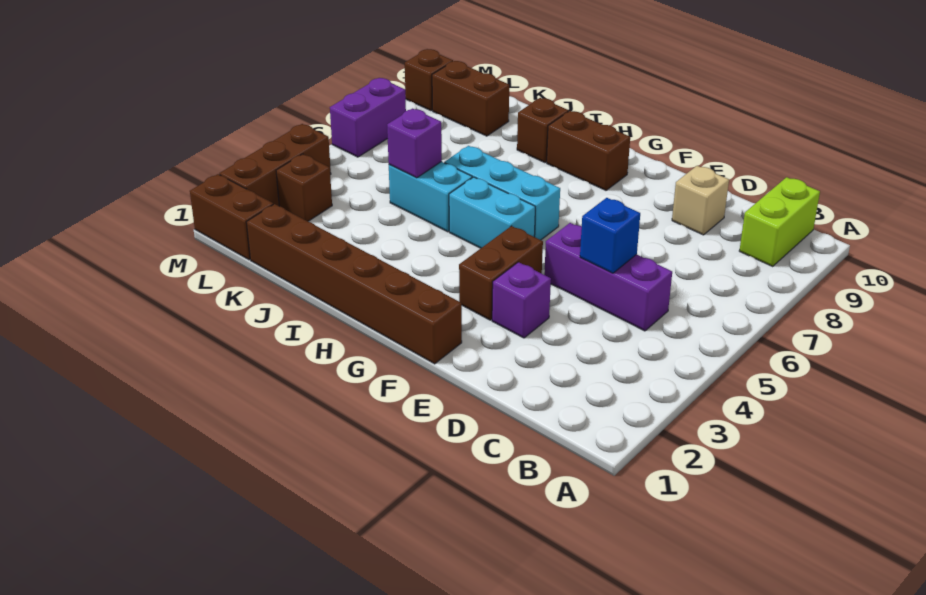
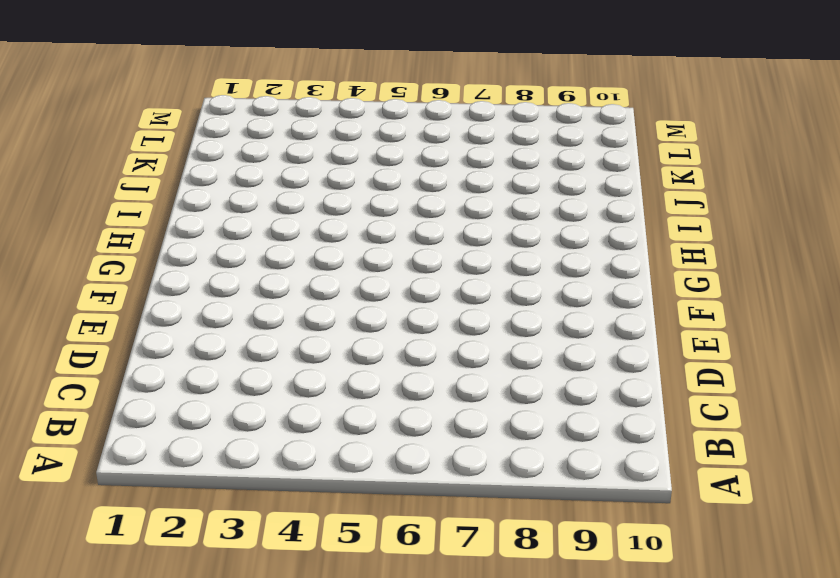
none -> lime 1x2 brick [739,177,820,266]
none -> purple 1x3 brick [544,223,672,331]
none -> tan 1x1 brick [672,166,729,235]

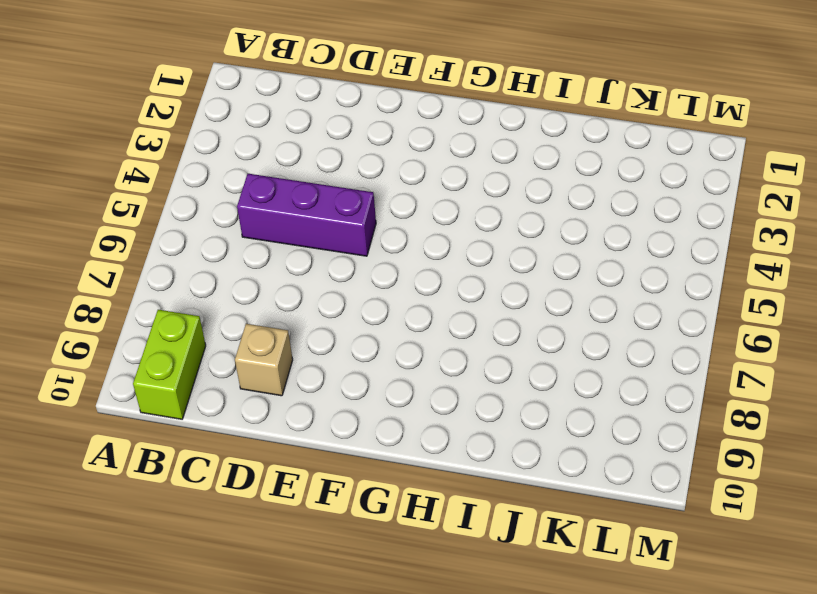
none -> purple 1x1 brick [492,262,551,338]
none -> brown 1x6 brick [246,204,462,364]
none -> brown 1x2 brick [459,226,543,320]

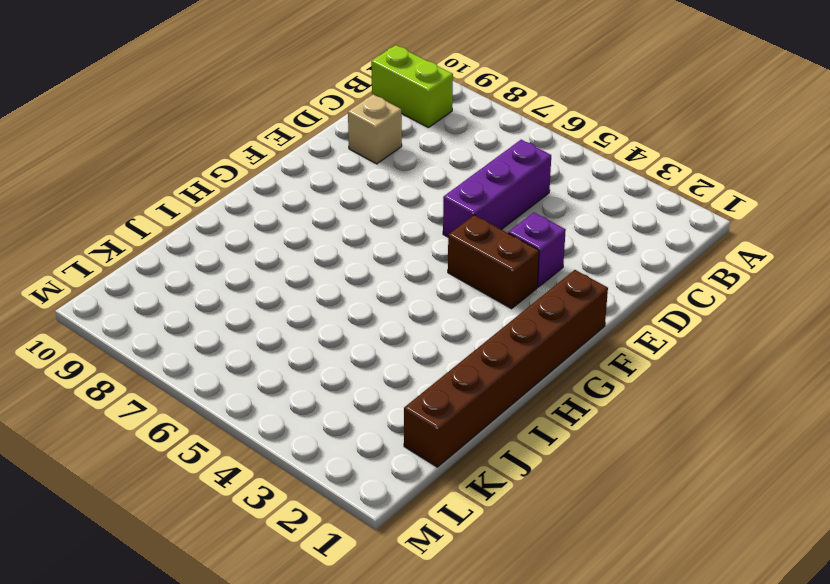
none -> cyan 1x2 brick [449,177,535,248]
none -> cyan 1x3 brick [444,146,560,240]
none -> brown 1x2 brick [547,111,630,190]

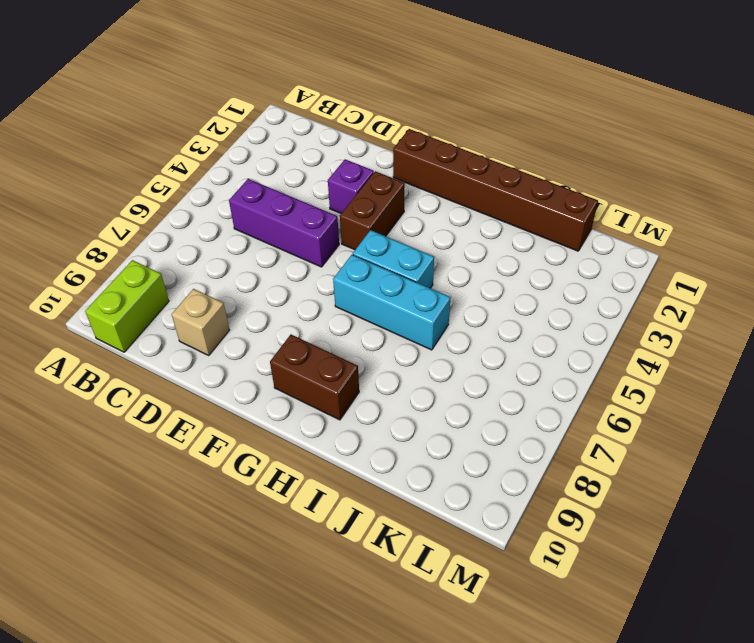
none -> cyan 1x2 brick [389,162,472,232]
none -> brown 1x1 brick [517,98,568,163]
none -> brown 1x2 brick [432,61,509,136]

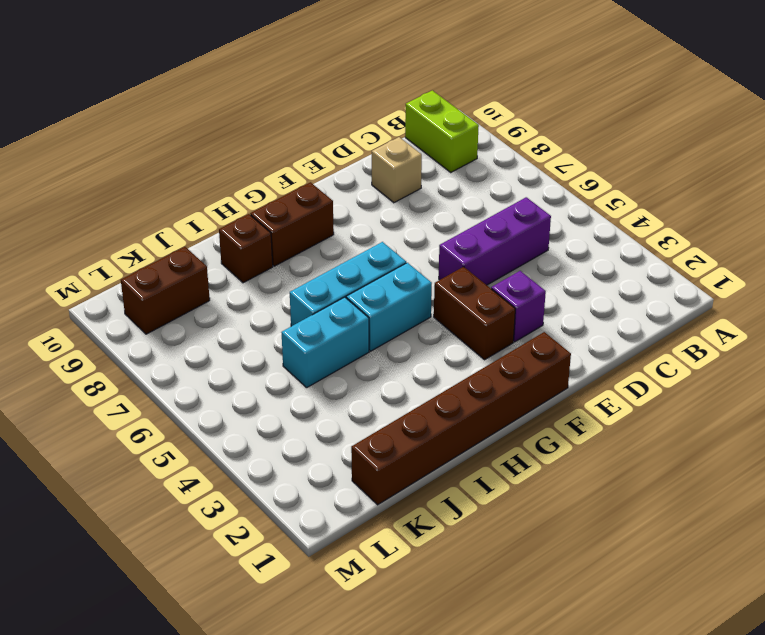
none -> brown 1x2 brick [190,174,273,260]
none -> brown 1x1 brick [276,154,332,221]
none -> brown 1x3 brick [219,124,331,206]

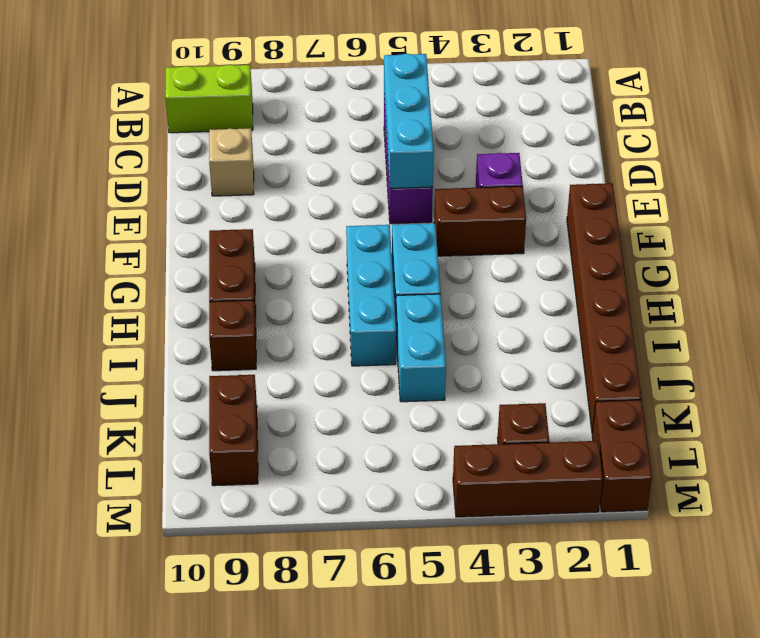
cyan 1x3 brick [384,54,434,188] -> blue 1x1 brick [580,198,640,273]
none -> purple 1x2 brick [330,78,406,157]
none -> brown 1x1 brick [405,49,453,111]
none -> purple 1x1 brick [387,109,442,178]

